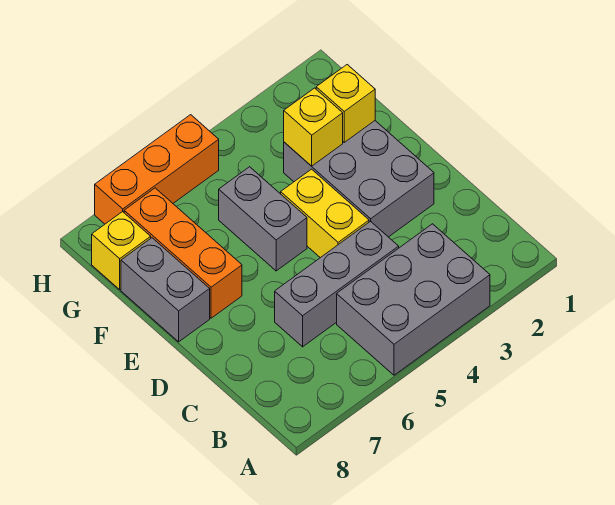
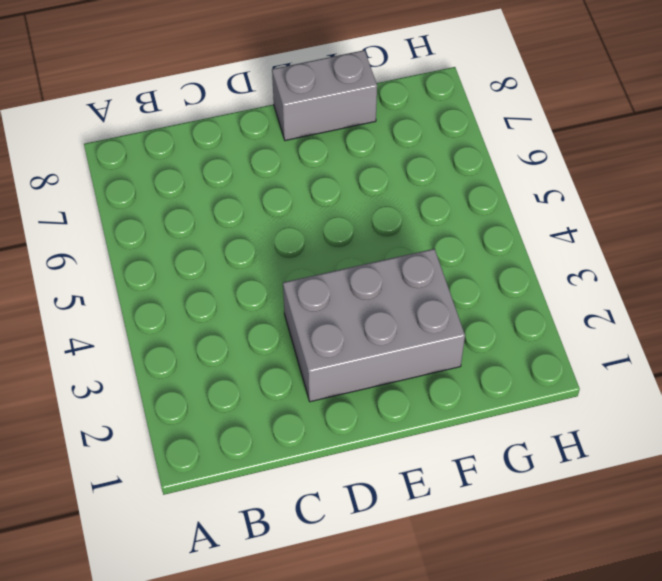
none -> grey 2x3 brick [337,224,490,375]
none -> grey 1x3 brick [275,221,399,347]

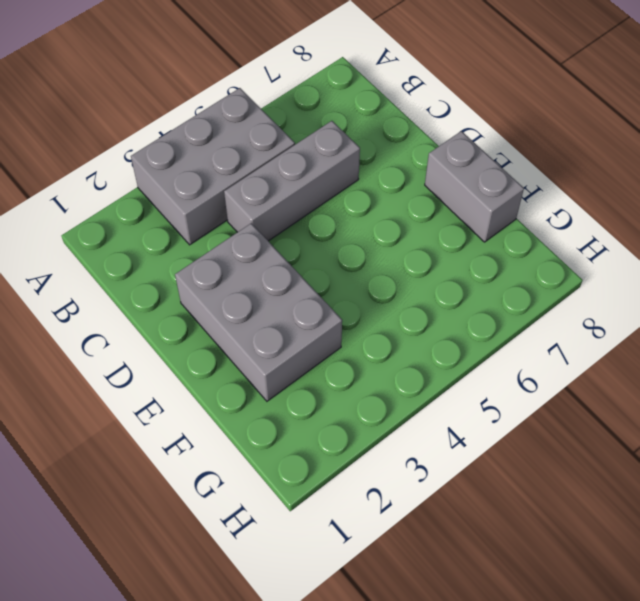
none -> yellow 1x2 brick [281,169,369,258]
none -> grey 1x2 brick [219,167,307,271]

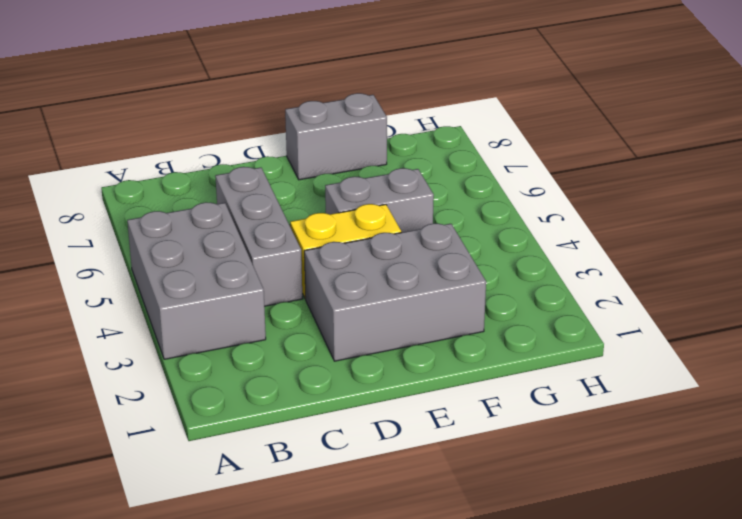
none -> orange 1x3 brick [124,188,242,318]
none -> yellow 1x1 brick [92,212,151,289]

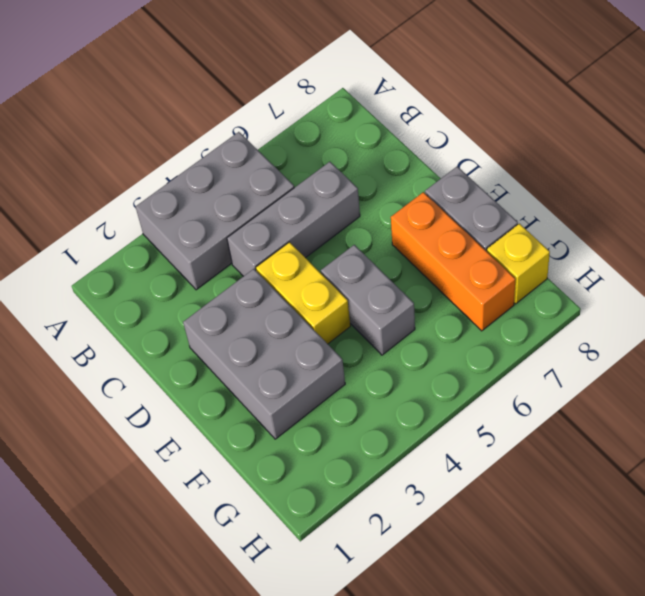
none -> orange 1x3 brick [95,115,219,224]
none -> yellow 1x1 brick [316,65,375,142]

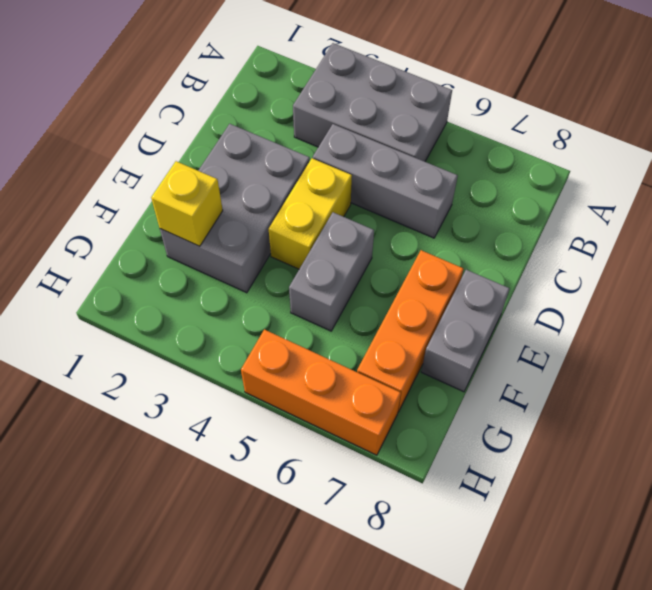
none -> yellow 1x1 brick [92,212,151,289]
none -> yellow 1x1 brick [284,88,343,166]

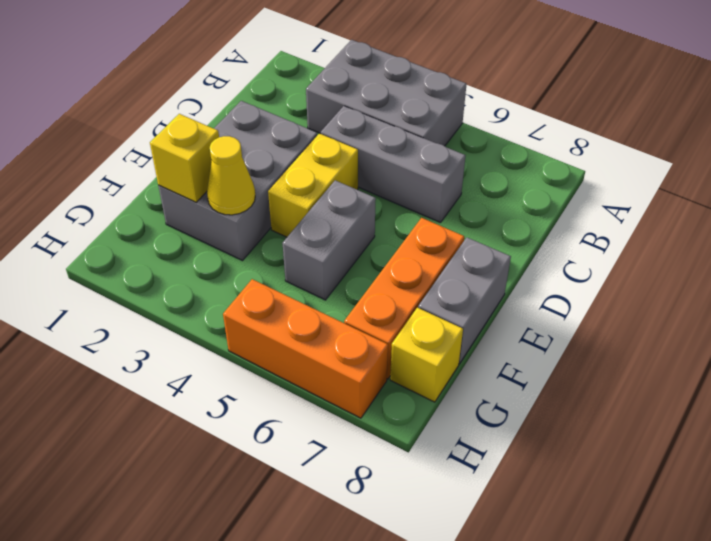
yellow 1x1 cone [207,136,255,215] -> yellow 1x1 brick [284,88,343,166]

